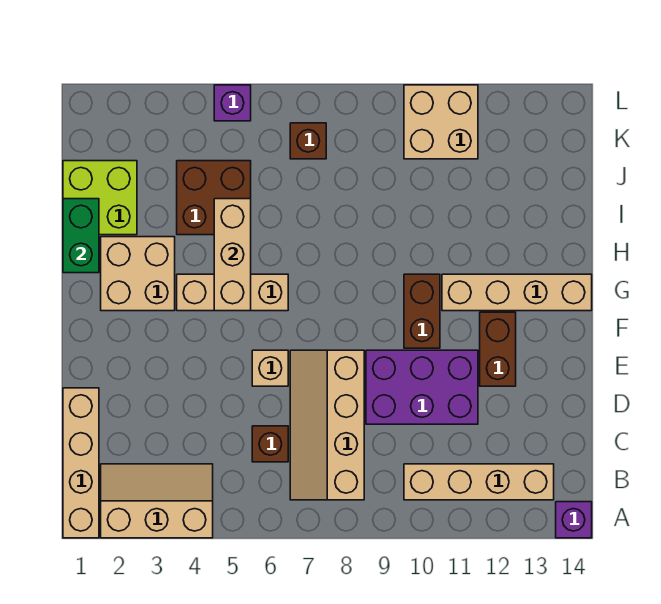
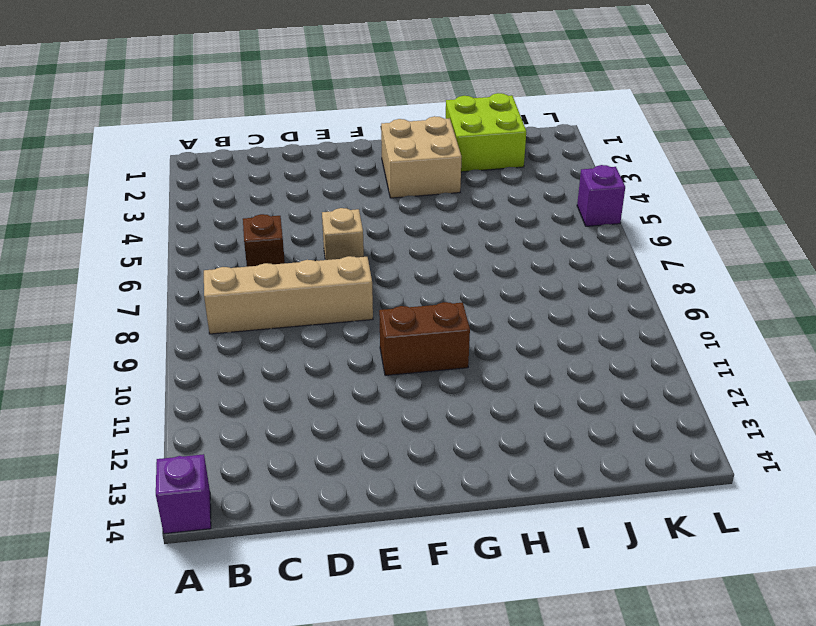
none -> tan 1x4 brick [63,388,99,538]
none -> tan 2x3 slope [101,464,213,538]
none -> tan 1x4 brick [404,464,554,500]

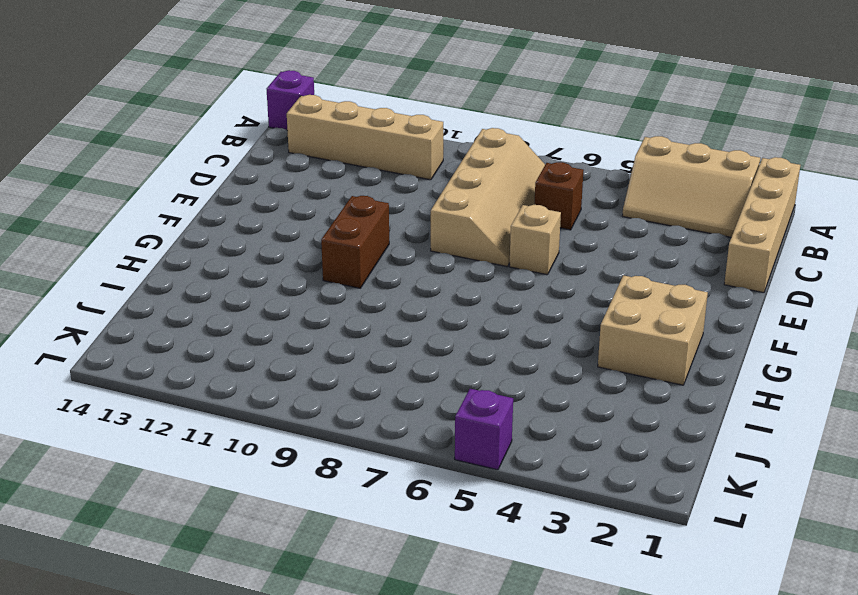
none -> purple 2x3 brick [366,350,478,424]
none -> brown 1x2 brick [480,312,516,386]
none -> tan 1x3 brick [177,274,288,311]

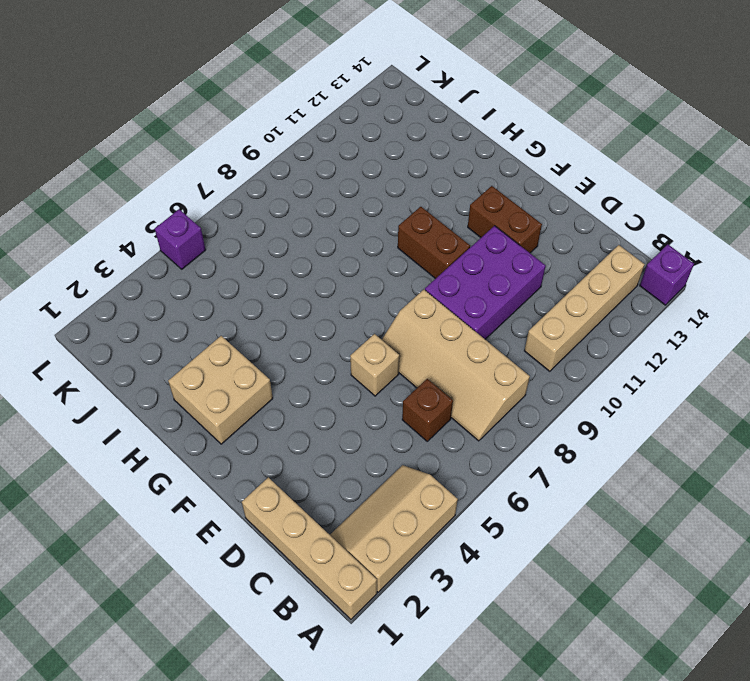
none -> tan 1x3 brick [177,274,288,311]
none -> tan 1x4 brick [442,274,592,311]
none -> lime 2x2 brick [63,161,137,235]

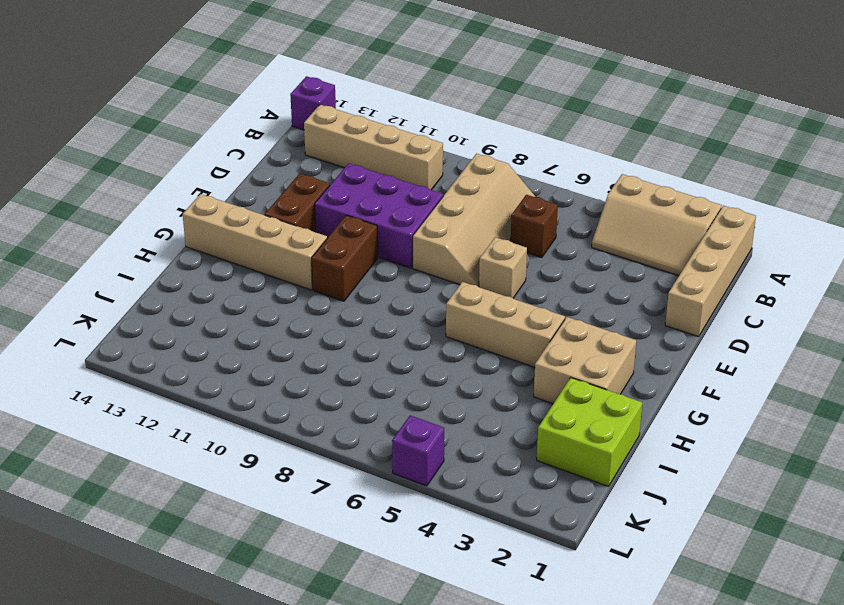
none -> brown 2x2 brick [177,161,251,235]
none -> brown 1x1 brick [290,123,326,159]
none -> tan 2x2 brick [404,85,478,159]

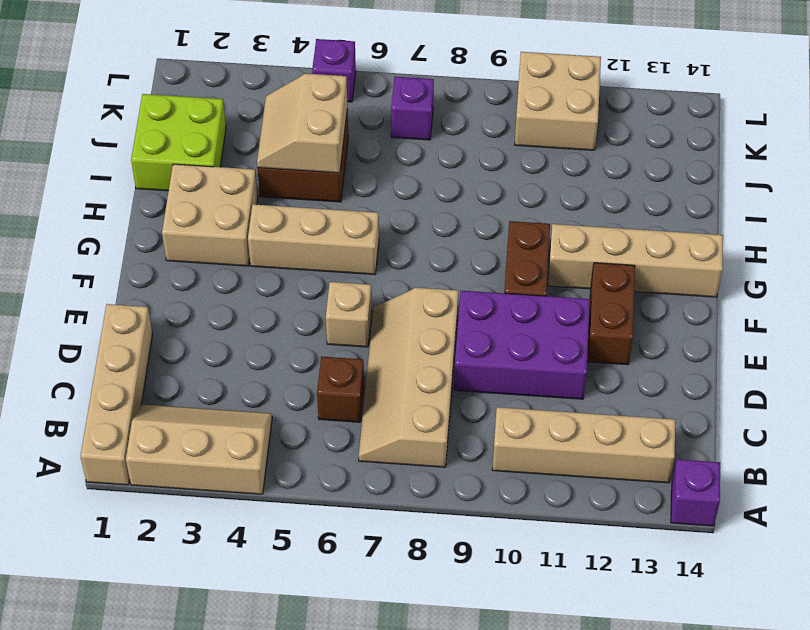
tan 2x2 slope [257,74,347,173] -> tan 1x3 brick [214,199,251,311]
purple 1x1 brick [391,77,434,140] -> brown 1x1 brick [290,123,326,159]
none -> green 1x2 brick [63,199,99,273]

